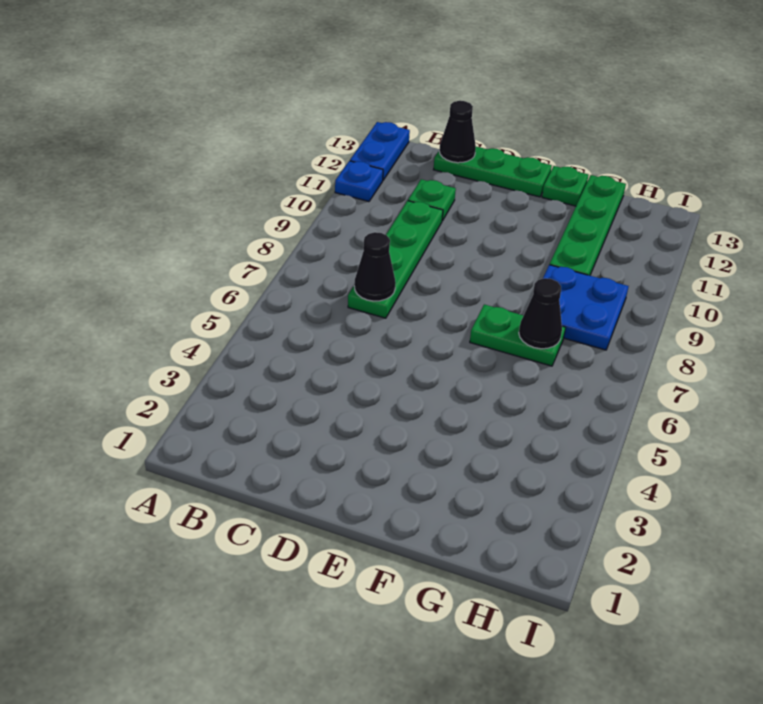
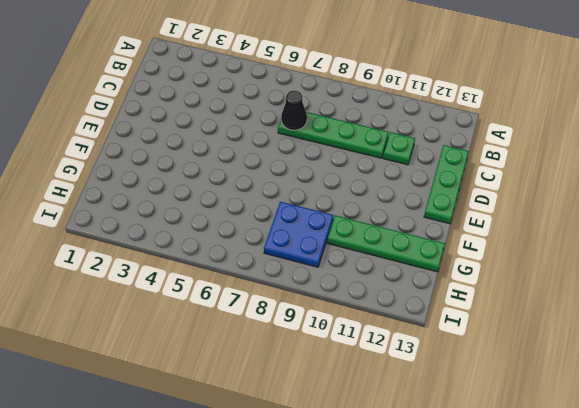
none -> blue 1x1 plate [335,161,383,202]
none -> blue 1x2 plate [350,122,410,180]
none -> green 1x2 plate [470,304,566,366]

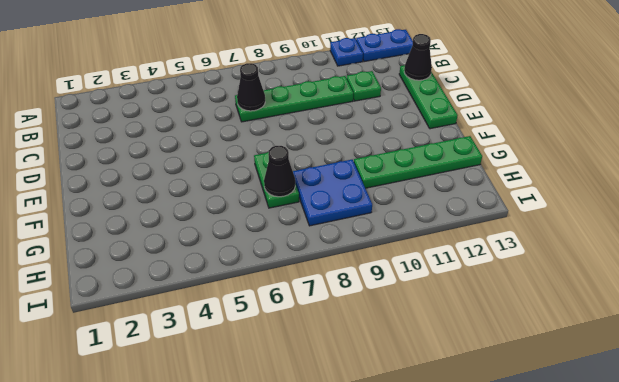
none -> green 1x1 plate [542,166,588,206]

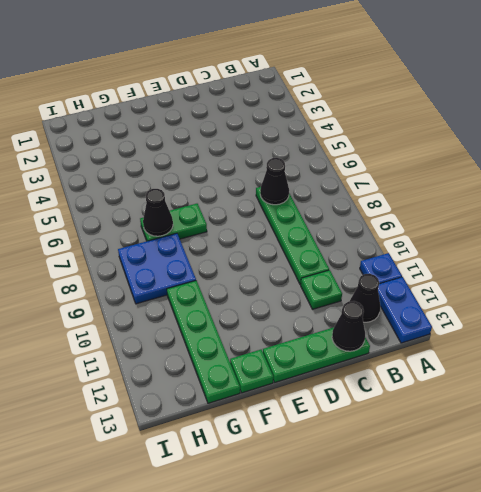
black 1x1 cone [350,274,380,322] -> none

